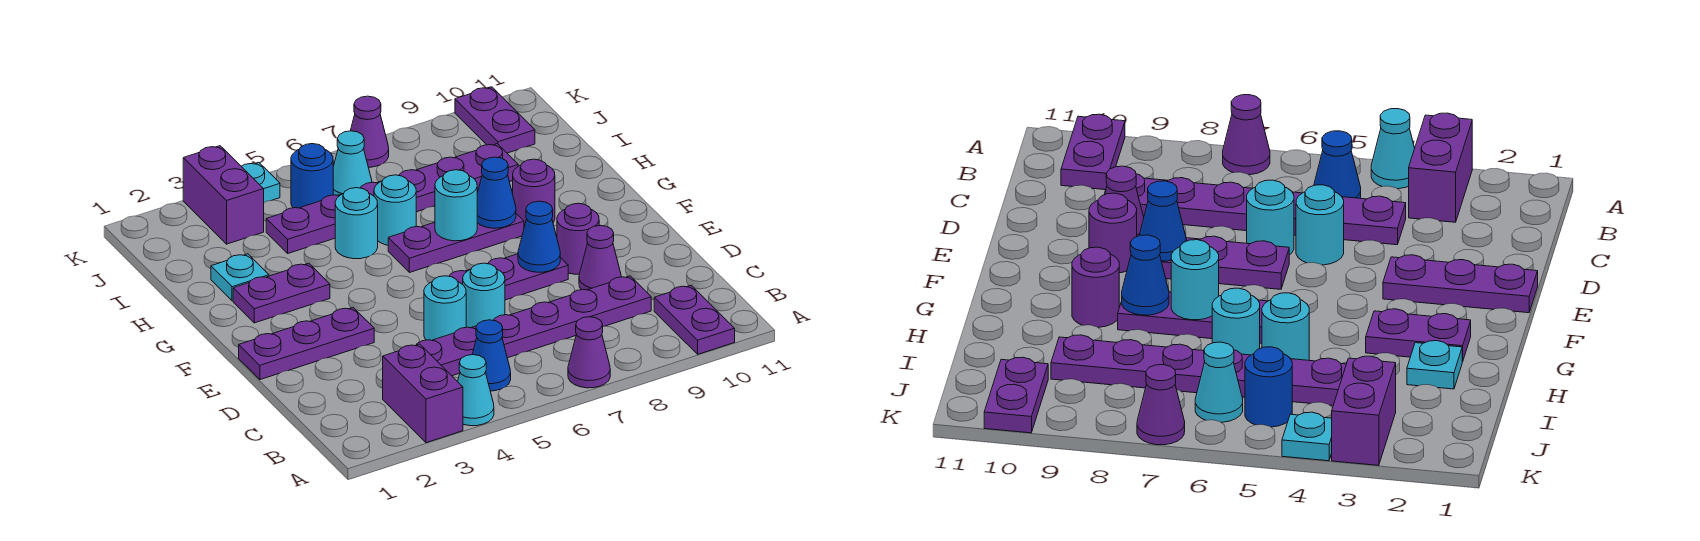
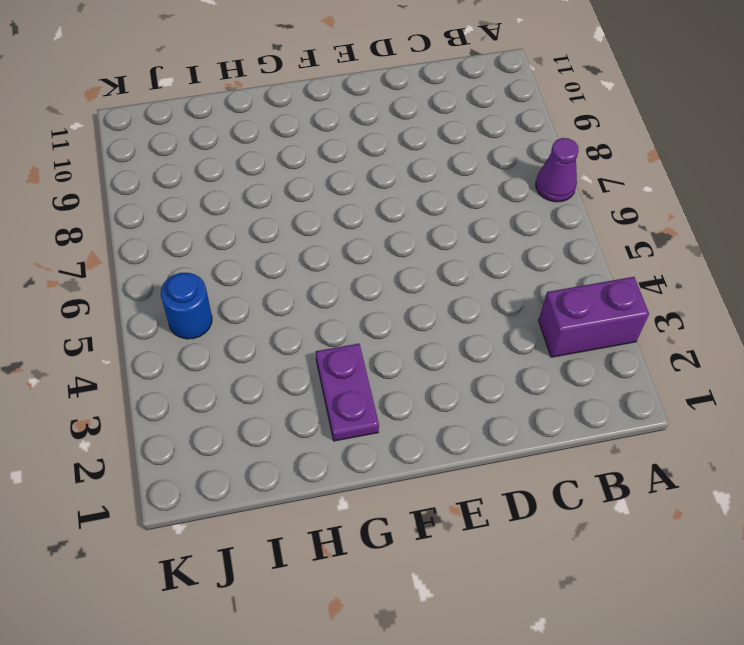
none -> cyan 1x1 cone [458,355,494,426]
none -> purple 1x2 plate [654,285,735,354]
none -> blue 1x1 cone [472,320,511,391]

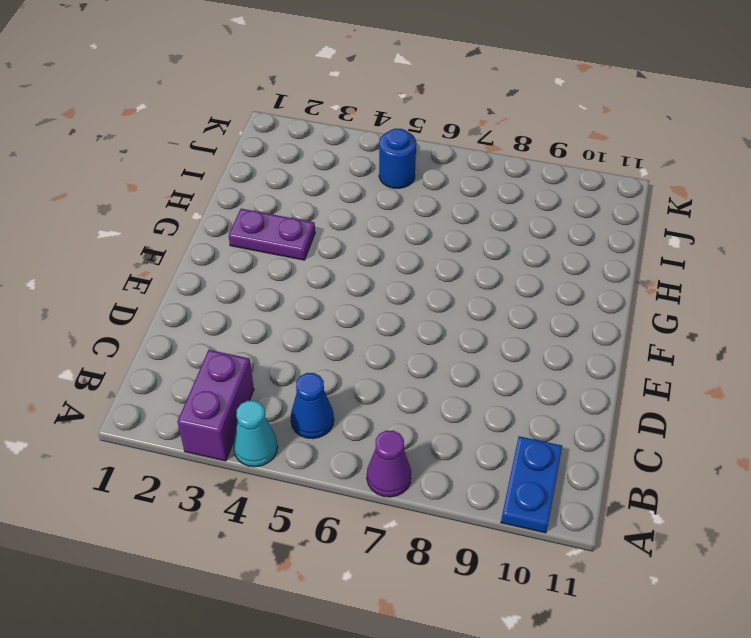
blue 1x2 plate [501,436,562,533] -> purple 1x2 plate [654,285,735,354]
none -> purple 1x6 plate [416,276,651,376]
none -> cyan 1x1 round brick [424,276,466,340]
none -> cyan 1x1 round brick [463,263,505,328]

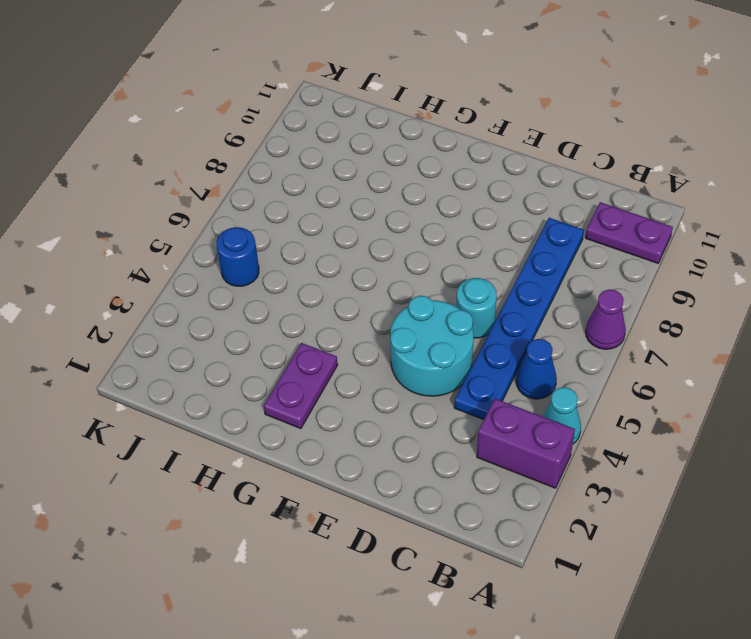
blue 1x6 plate [454,218,584,420] -> purple 1x6 plate [416,276,651,376]
cyan 2x2 round brick [390,296,473,396] -> cyan 1x1 round brick [424,276,466,340]
none -> purple 1x1 cone [579,225,621,290]
none -> purple 1x3 plate [239,308,374,380]
none -> purple 1x3 plate [449,254,568,300]

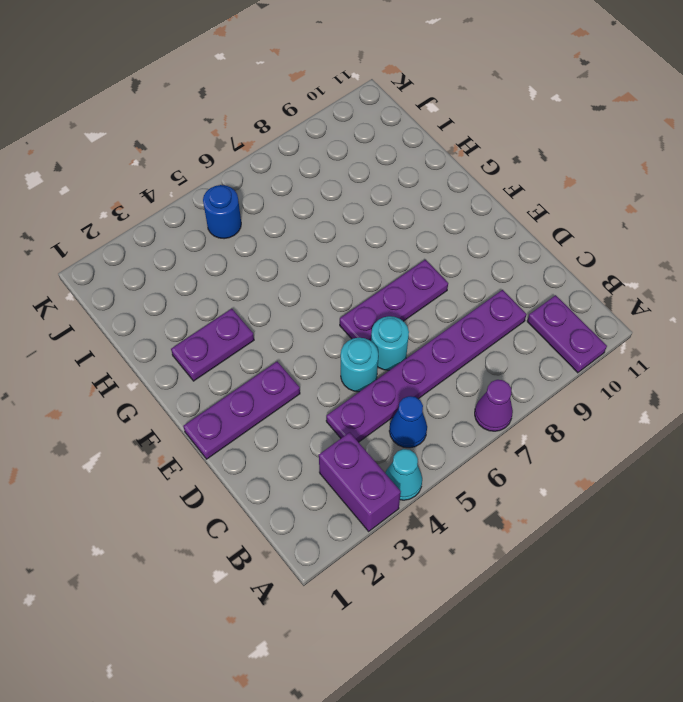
none -> purple 1x1 cone [579,225,621,290]
none -> purple 1x1 round brick [557,203,599,274]
none -> purple 1x3 plate [388,214,524,273]

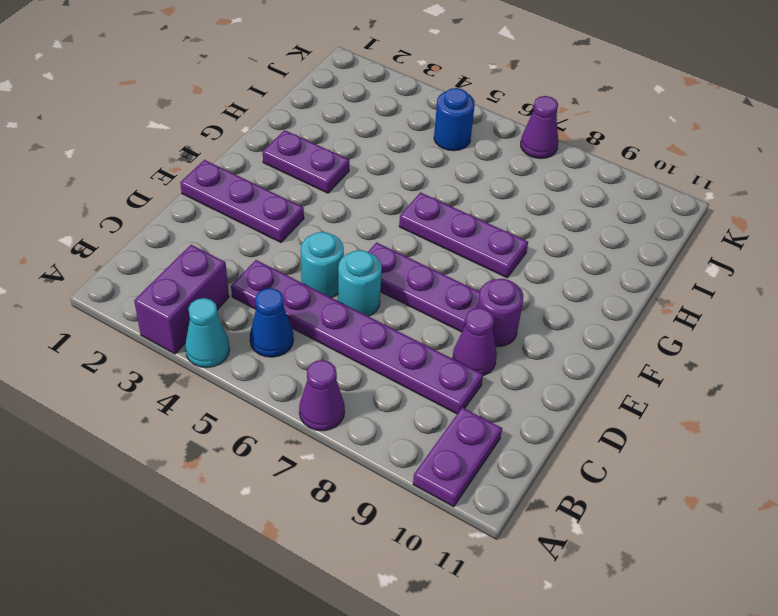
none -> purple 1x1 round brick [513,159,555,227]
none -> cyan 1x1 plate [211,254,269,301]
none -> cyan 1x1 round brick [335,188,378,259]

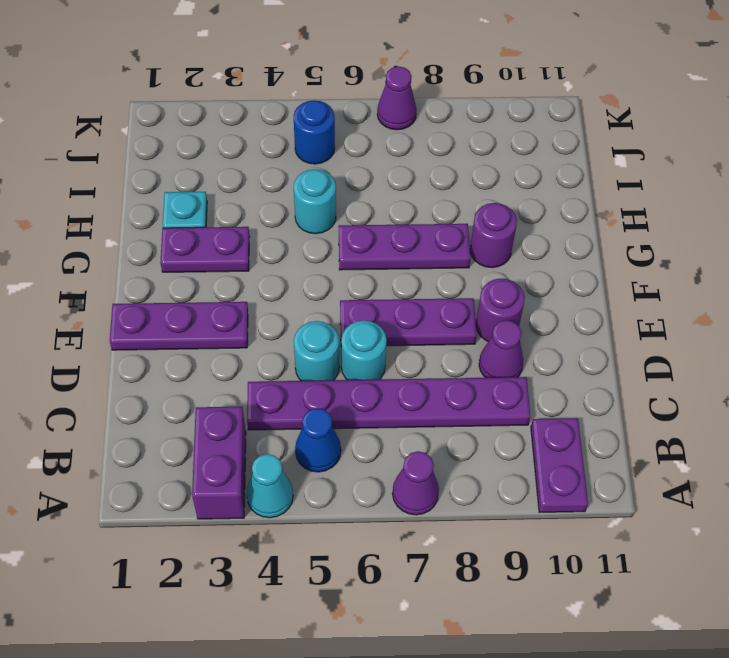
none -> cyan 1x1 round brick [374,175,416,245]
none -> purple 1x6 plate [266,144,518,253]
none -> purple 1x2 brick [183,146,264,244]

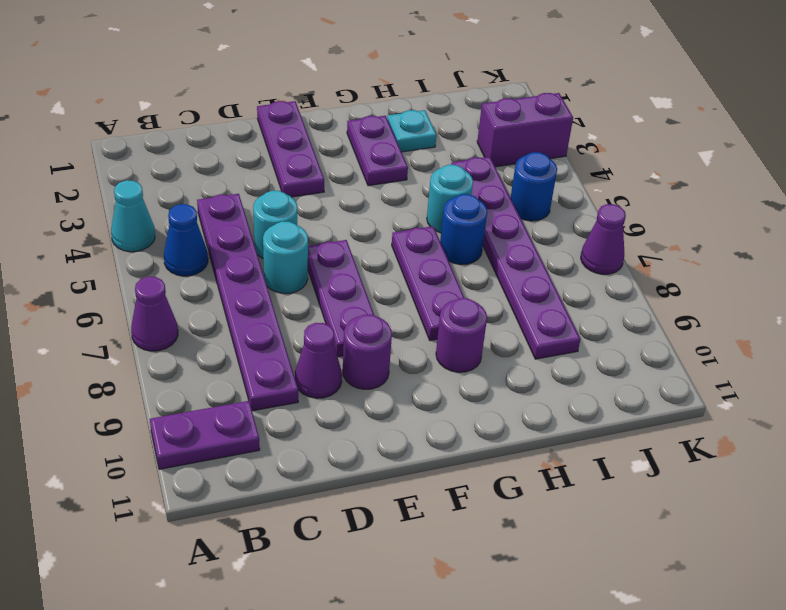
blue 1x1 round brick [440,194,487,265] -> cyan 1x1 round brick [374,175,416,245]
none -> purple 1x2 brick [383,344,463,443]
none -> cyan 1x1 cone [333,131,372,195]
none -> purple 1x2 plate [455,87,535,153]

